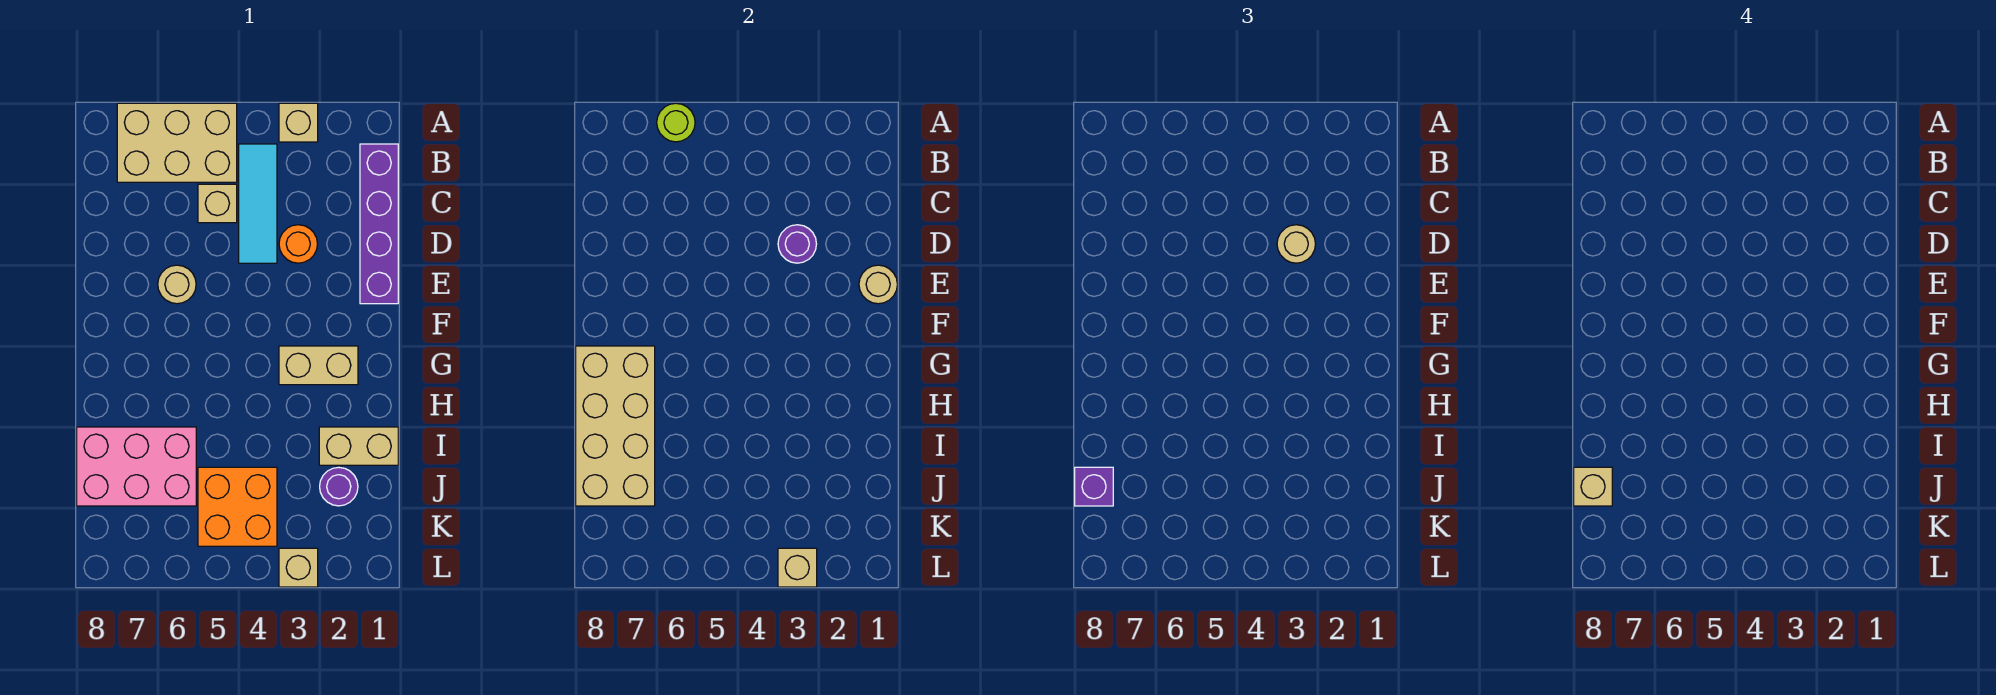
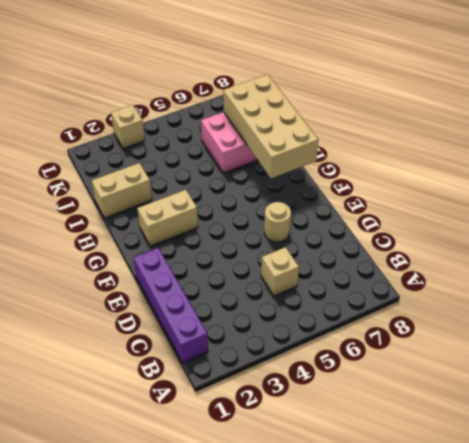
none -> tan 1x1 brick [279,103,318,142]
none -> tan 2x3 brick [117,103,237,182]
none -> cyan 1x3 tile [239,144,277,263]

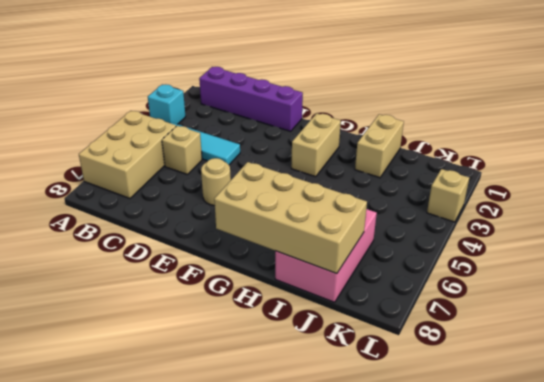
cyan 1x1 brick [148,84,186,124] -> tan 1x1 brick [279,103,318,142]
none -> orange 1x1 round brick [279,225,317,263]
none -> purple 1x1 round brick [320,467,358,506]
none -> orange 2x2 brick [198,467,277,546]

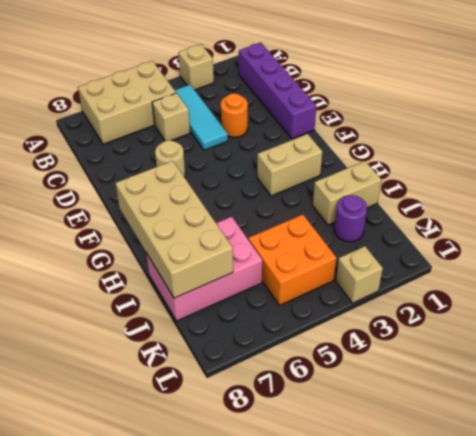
none -> lime 1x1 round brick [657,103,695,142]
none -> purple 1x1 round brick [778,225,816,263]
none -> tan 1x1 round brick [859,265,897,304]

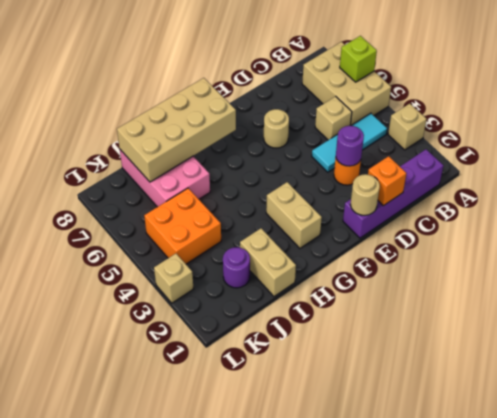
lime 1x1 brick [340,36,377,82] -> lime 1x1 round brick [657,103,695,142]
orange 1x1 brick [368,156,407,206] -> none
none -> tan 1x1 brick [778,548,817,587]
none -> tan 1x1 round brick [1277,225,1315,263]
none -> purple 1x1 brick [1075,467,1113,506]

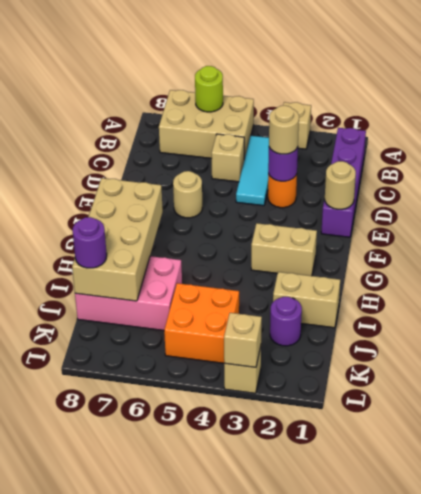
purple 1x1 round brick [73,217,107,268] -> purple 1x1 brick [1075,467,1113,506]
none -> tan 1x1 brick [1574,467,1612,506]

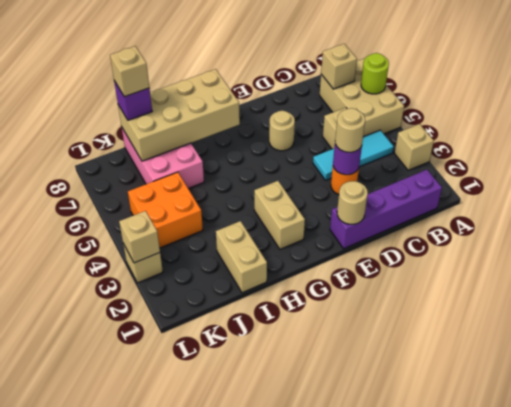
tan 1x1 brick [321,44,357,89] -> none
none -> purple 1x1 round brick [320,467,358,506]

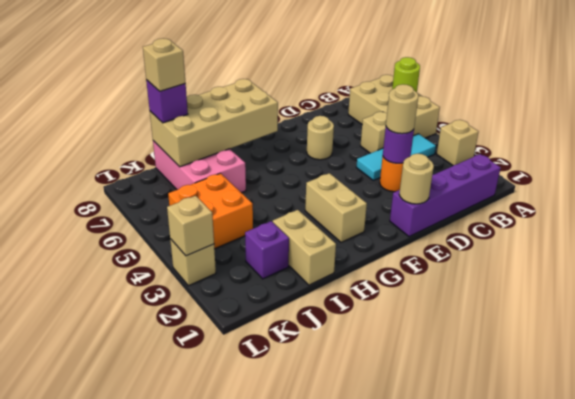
purple 1x1 brick [245,221,289,279] -> purple 1x1 round brick [320,467,358,506]

